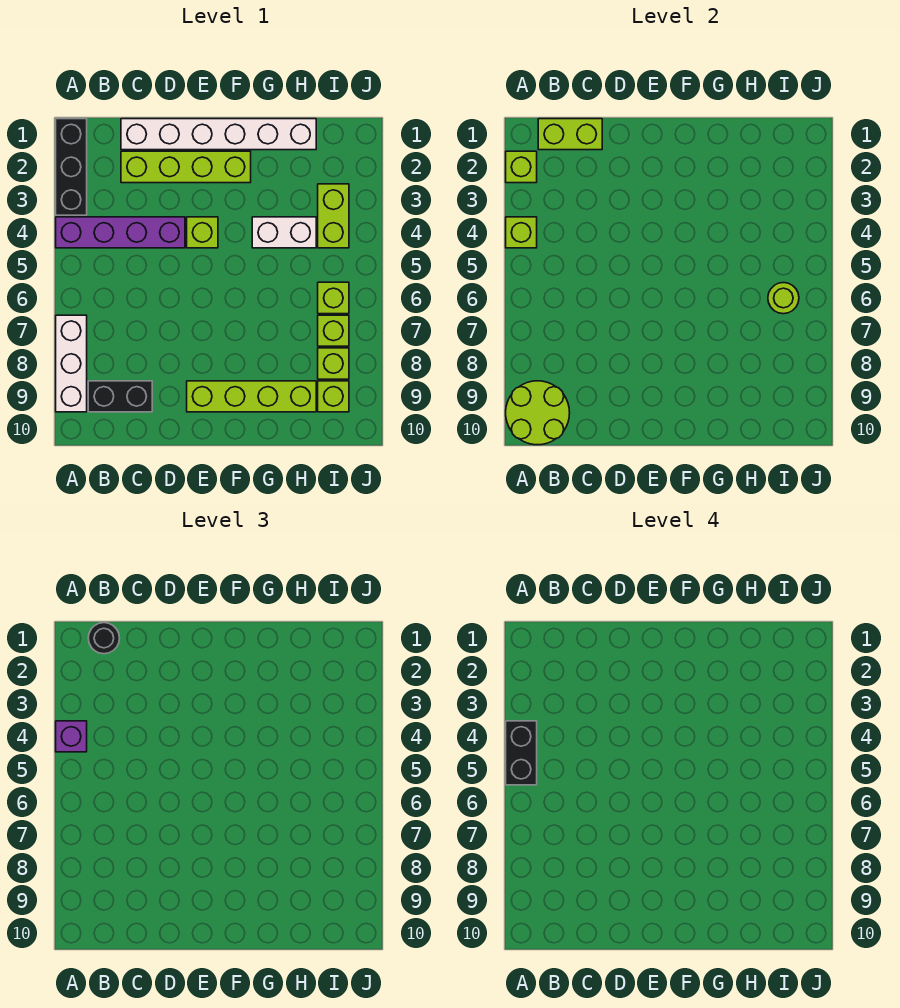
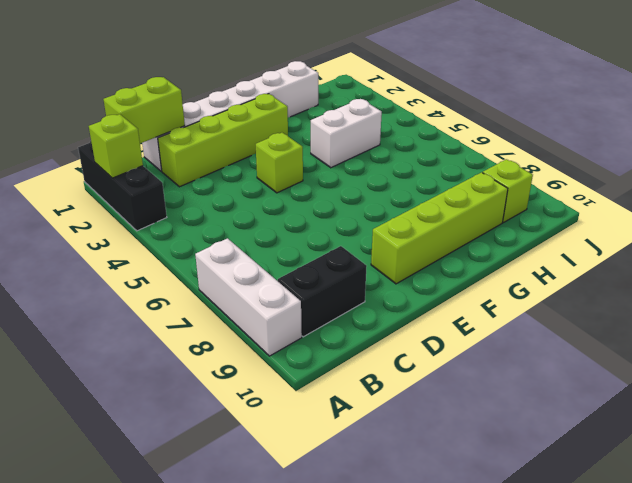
none -> purple 1x4 brick [56,217,185,248]
none -> lime 1x2 brick [318,184,349,248]
none -> lime 1x1 brick [318,282,349,314]

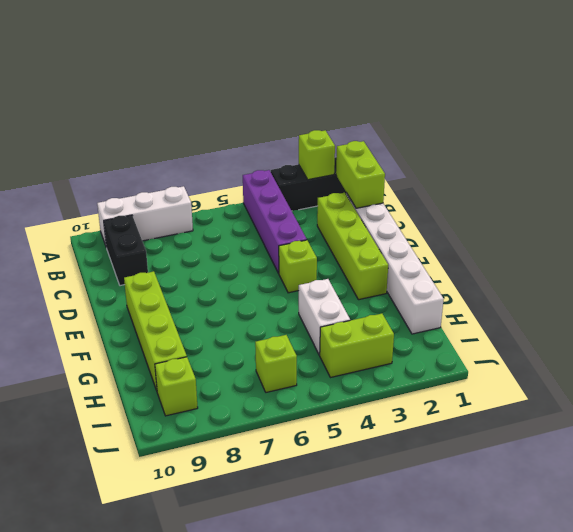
none -> lime 1x1 brick [318,315,349,346]
none -> lime 1x1 brick [318,348,349,379]
none -> lime 1x1 brick [506,217,537,248]

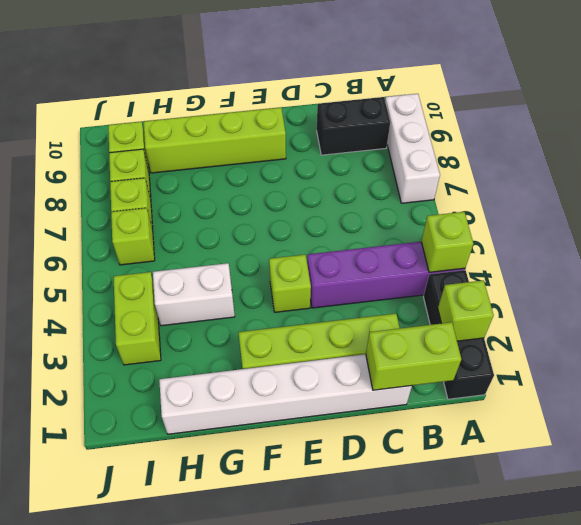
none -> lime 2x2 round brick [506,381,570,445]
none -> lime 1x1 round brick [768,283,799,314]
none -> purple 1x1 brick [56,721,87,752]

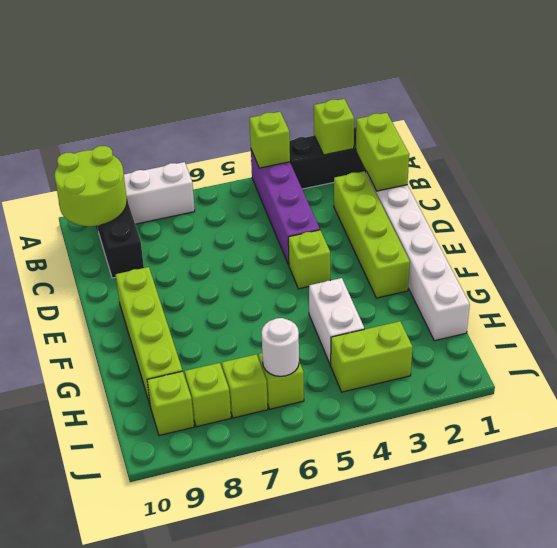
white 1x1 round brick [262,318,299,376] -> lime 1x1 round brick [768,283,799,314]
none -> purple 1x1 brick [56,721,87,752]
none -> black 1x1 round brick [88,623,120,654]
none -> black 1x2 brick [506,721,537,785]

